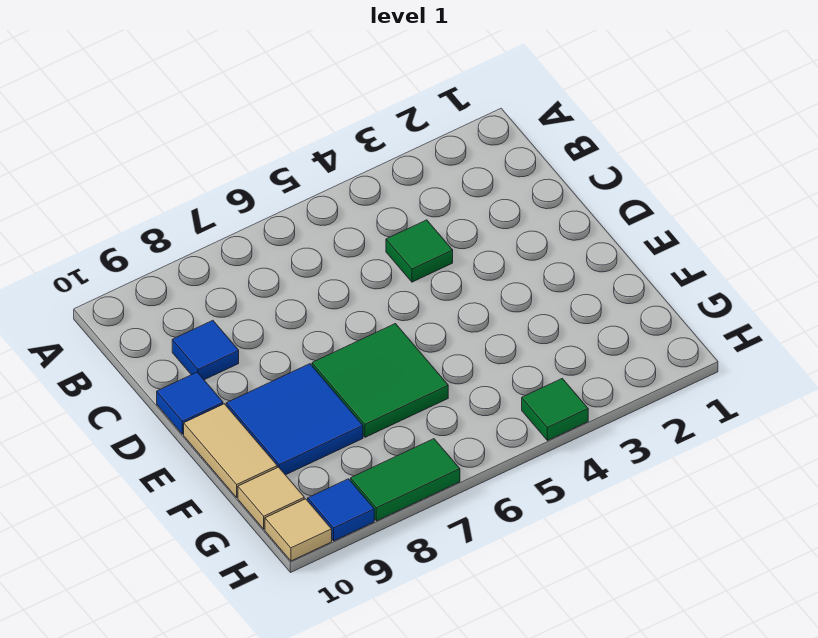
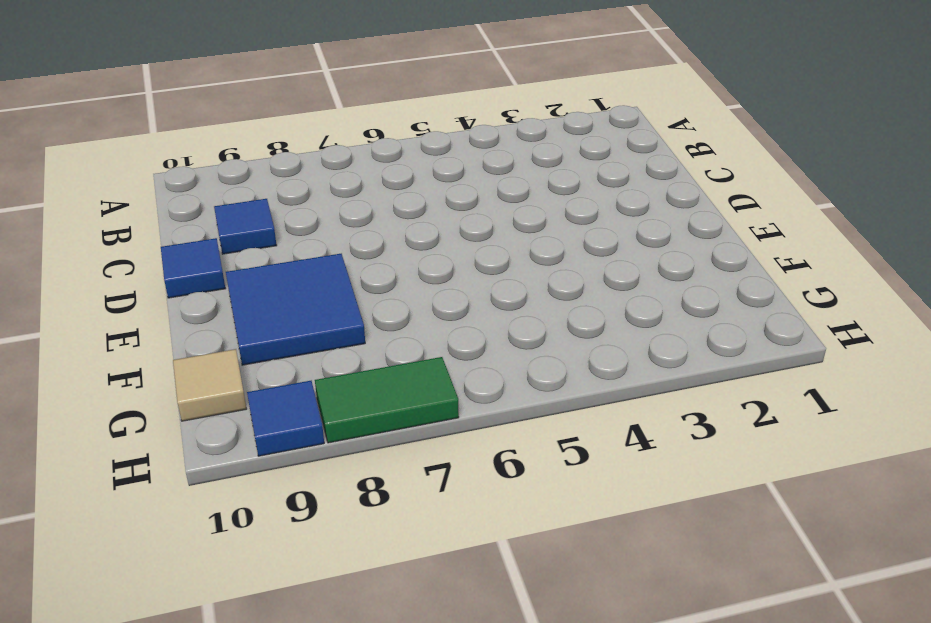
none -> green 1x1 tile [386,220,453,282]
none -> green 2x2 tile [312,324,448,437]

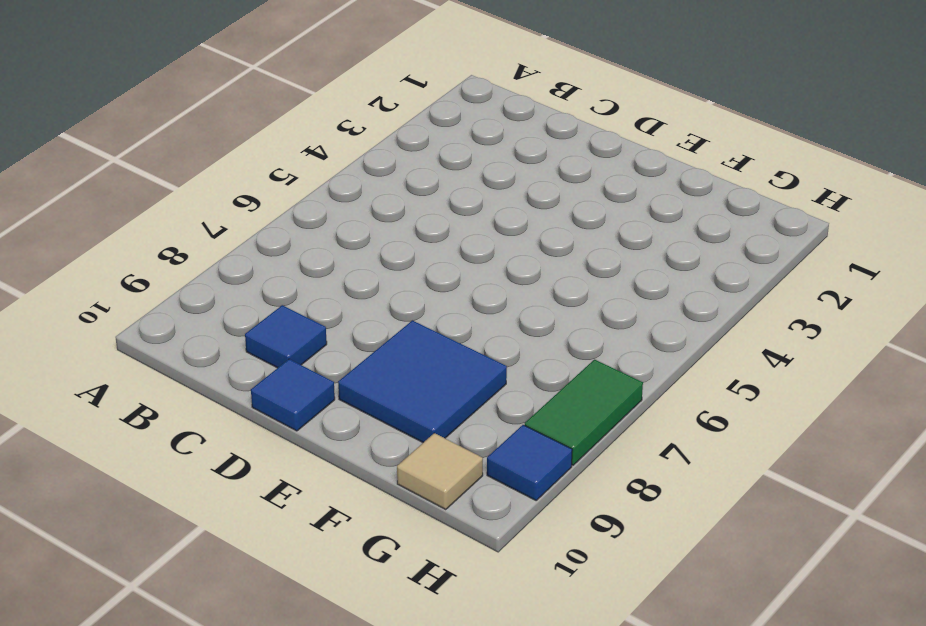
none -> green 1x1 tile [386,220,453,282]
none -> green 2x2 tile [312,324,448,437]

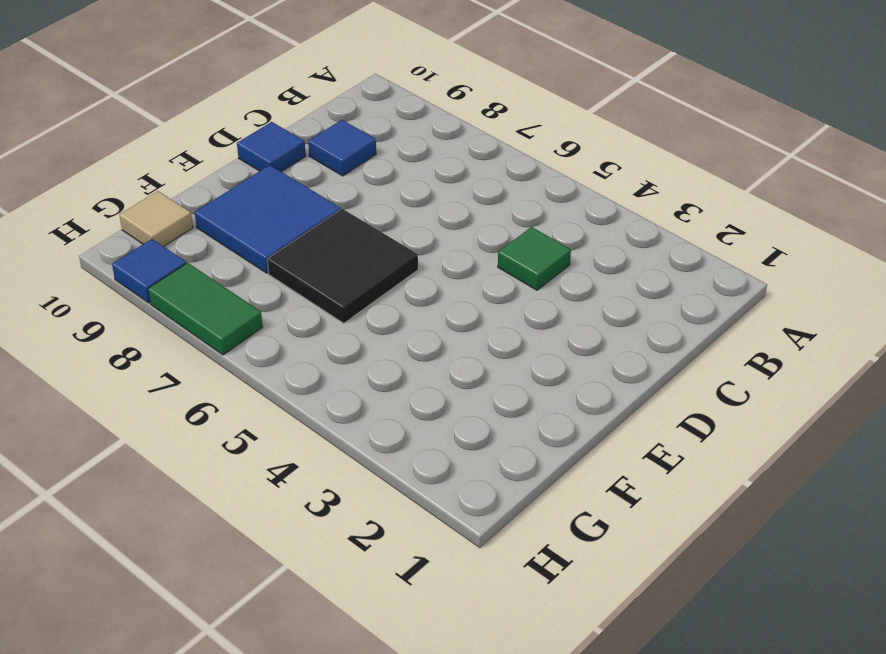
black 2x2 tile [267,209,418,323] -> green 2x2 tile [312,324,448,437]
none -> tan 1x2 tile [184,404,277,497]
none -> green 1x1 tile [522,378,588,441]

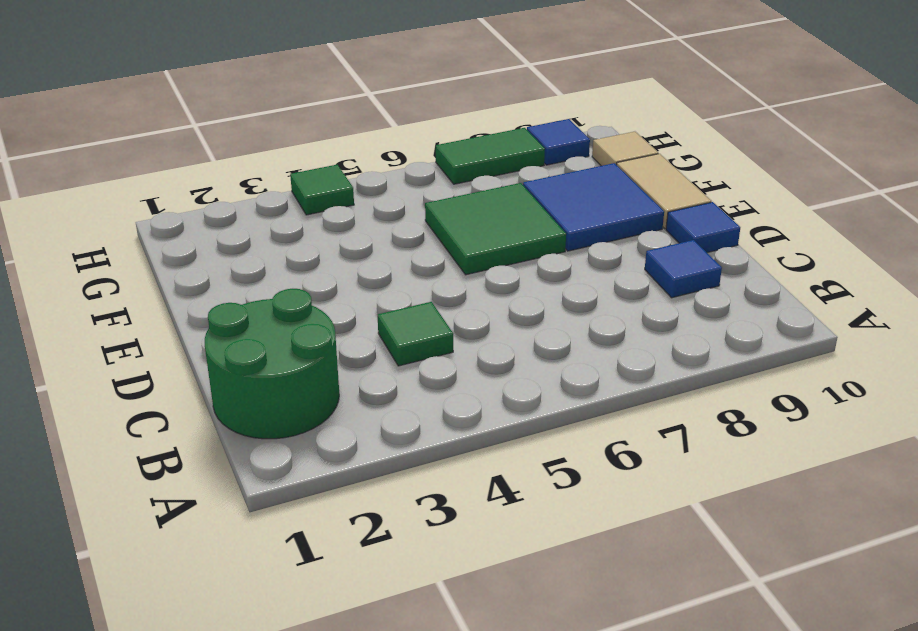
green 2x2 round brick [205,289,339,439] -> none
none -> tan 1x1 tile [265,499,332,561]

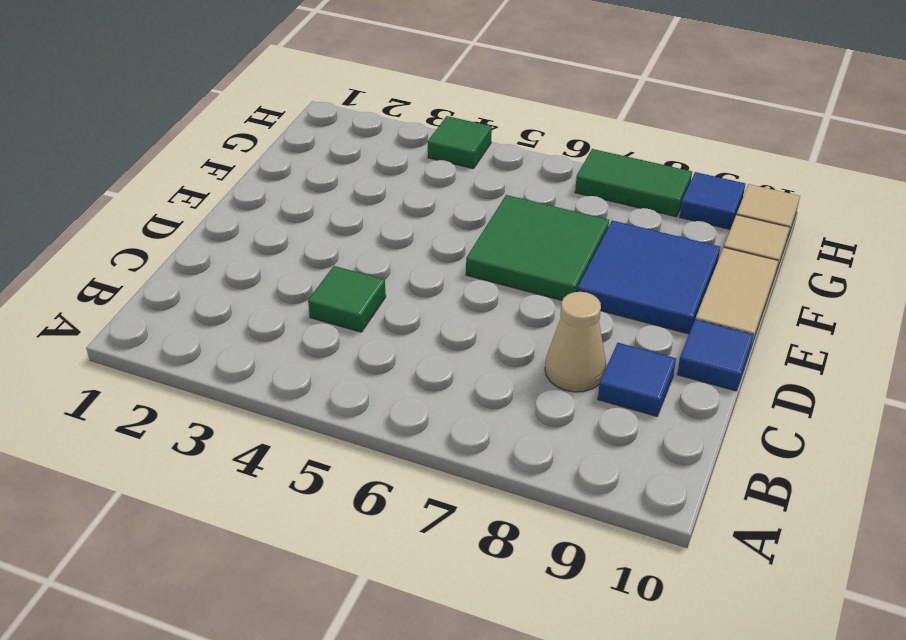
tan 1x1 cone [545,292,606,392] -> none

